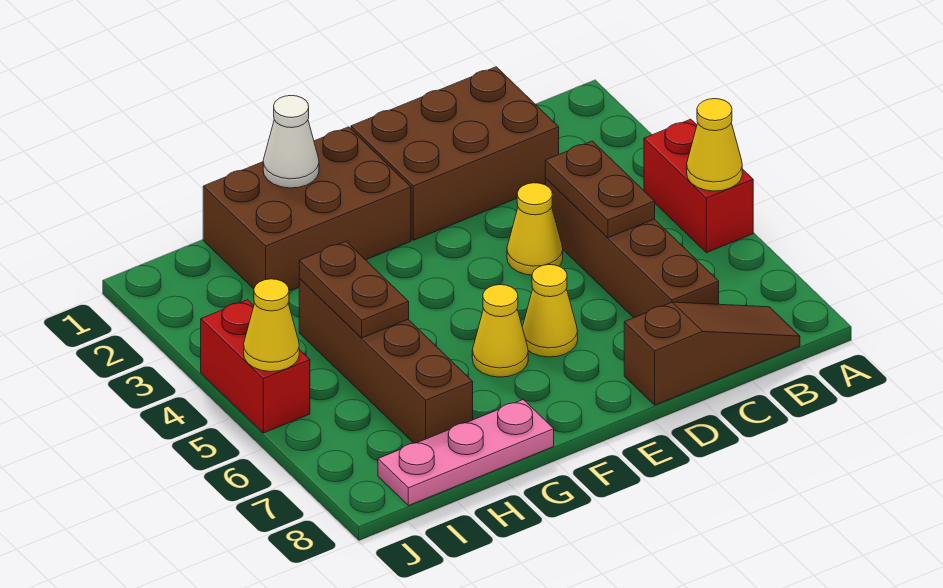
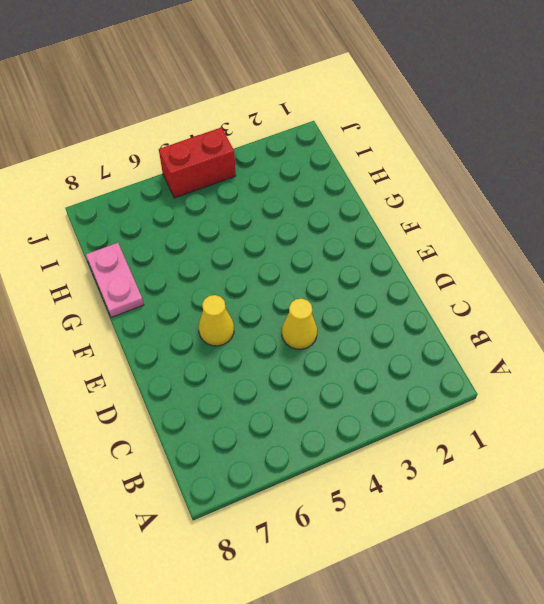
pink 1x2 plate [86,243,144,317] -> pink 1x3 plate [378,400,554,506]
none -> red 1x2 brick [644,119,753,253]
none -> brown 1x3 slope [624,302,800,405]
none -> brown 2x3 brick [351,67,559,240]

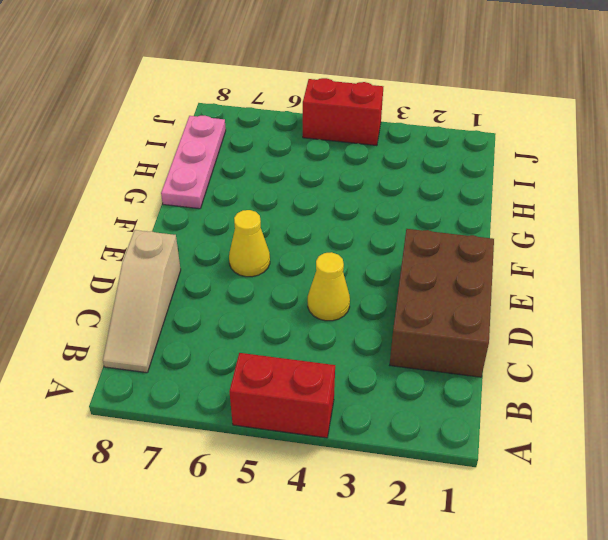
tan 1x3 slope [103,230,181,373] -> brown 1x3 slope [624,302,800,405]
none -> brown 1x4 brick [545,179,719,318]
none -> brown 2x3 brick [203,127,411,291]
none -> yellow 1x1 cone [472,285,528,377]

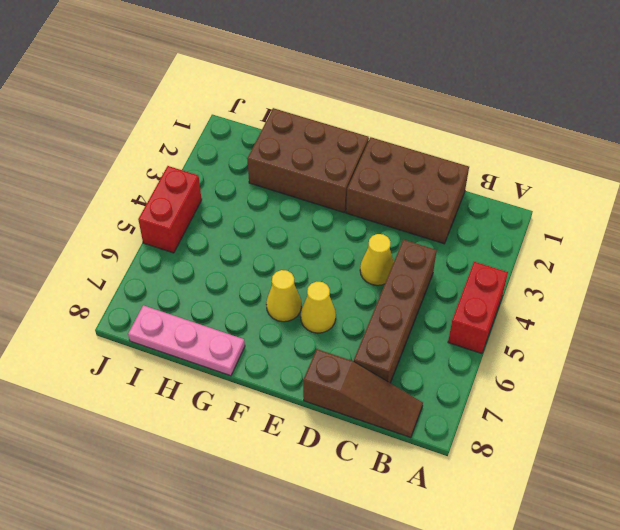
none -> brown 1x4 brick [299,279,473,443]
none -> yellow 1x1 cone [687,99,742,191]
none -> brown 1x2 plate [545,141,655,238]

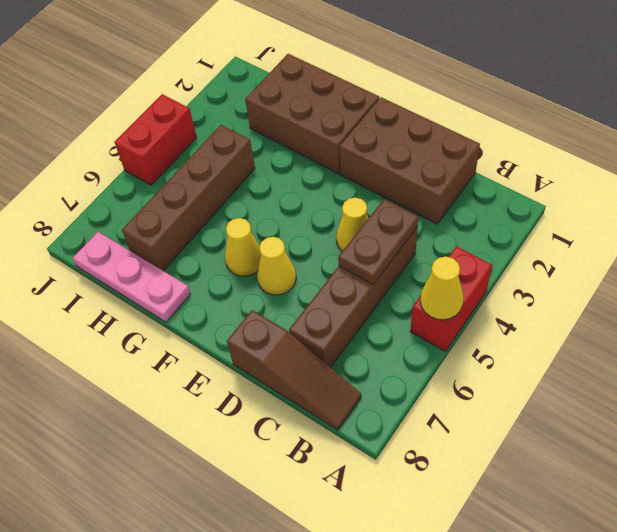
none -> white 1x1 cone [263,96,319,188]
none -> brown 1x2 plate [299,241,409,338]
none -> yellow 1x1 cone [244,279,299,372]

